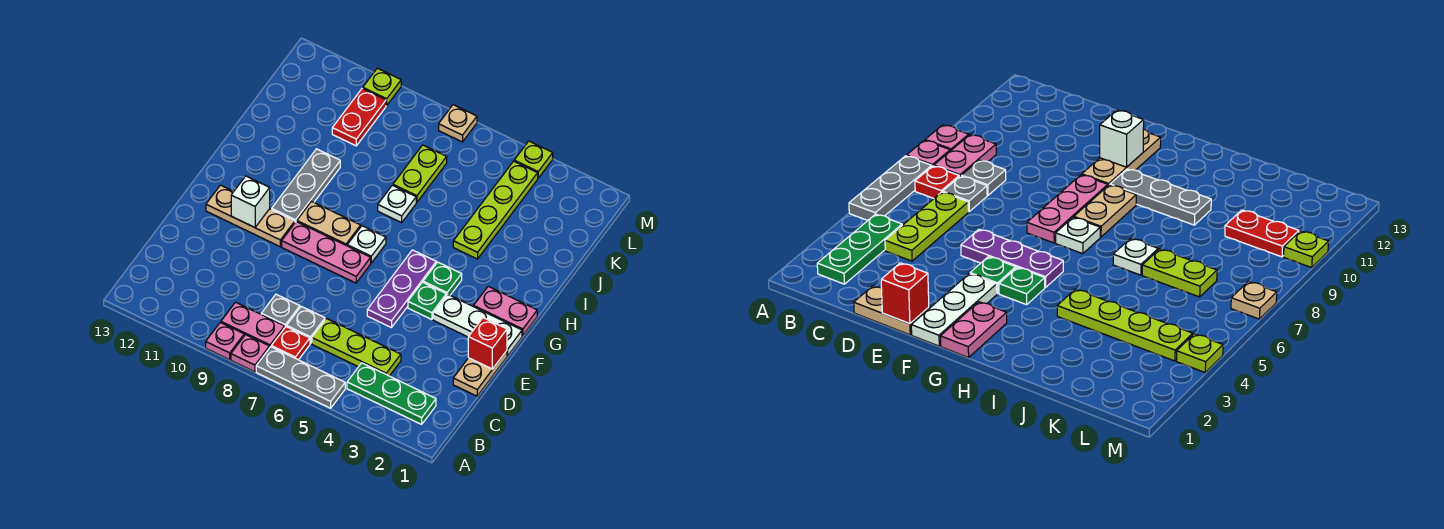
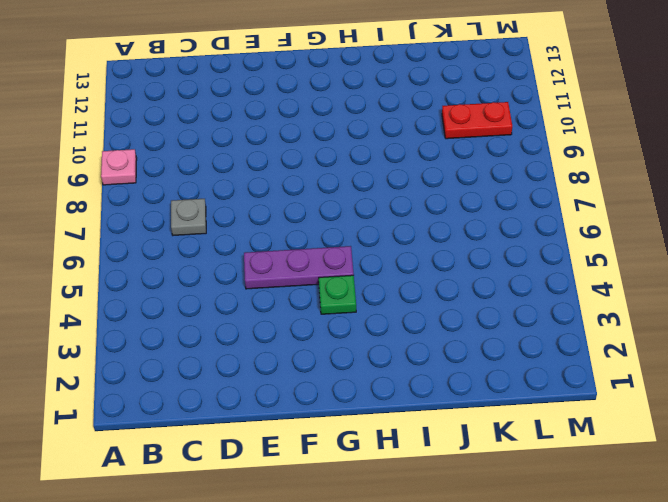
none -> grey 1x3 plate [256,347,345,408]
none -> pink 1x1 plate [231,335,269,372]
none -> green 1x3 plate [347,363,436,424]

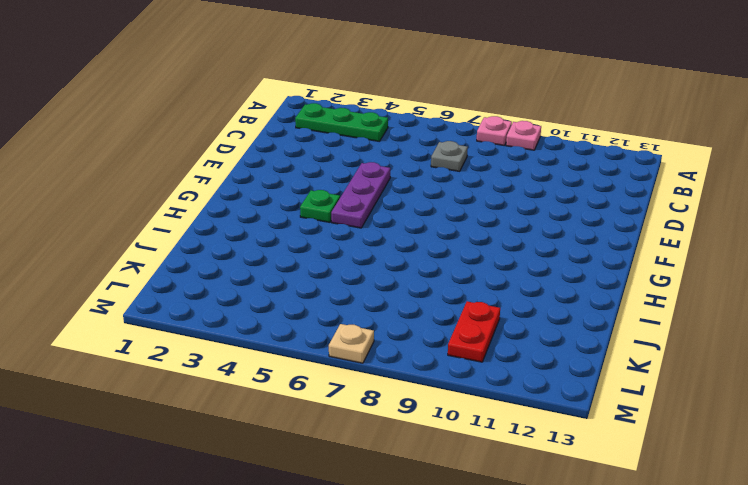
none -> grey 1x3 plate [256,347,345,408]
none -> red 1x1 plate [271,327,310,360]
none -> pink 1x2 plate [221,302,285,348]

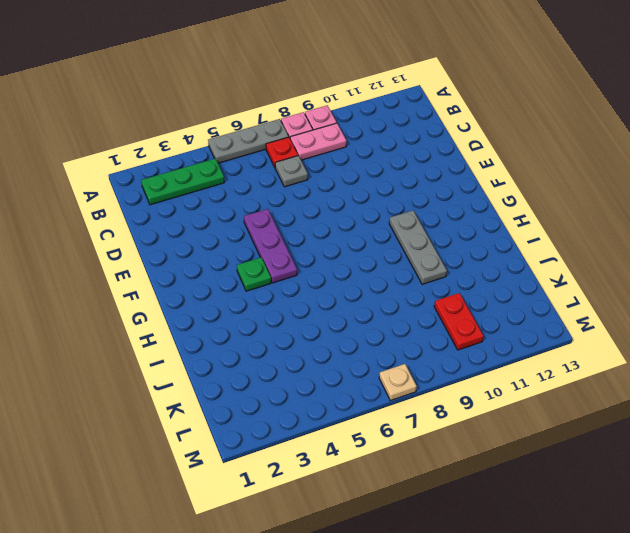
none -> lime 1x3 plate [312,319,401,376]
none -> grey 1x1 plate [261,294,300,327]
none -> tan 1x2 plate [453,351,507,396]

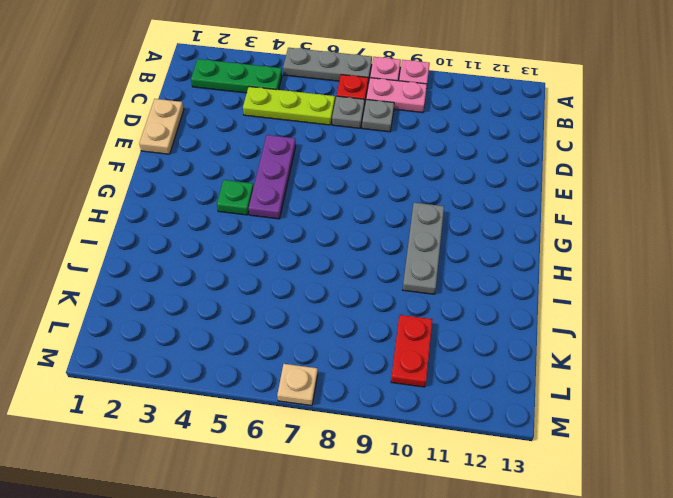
none -> white 1x3 plate [433,295,522,356]
none -> green 1x1 plate [408,282,446,320]
none -> pink 1x3 plate [282,222,371,283]

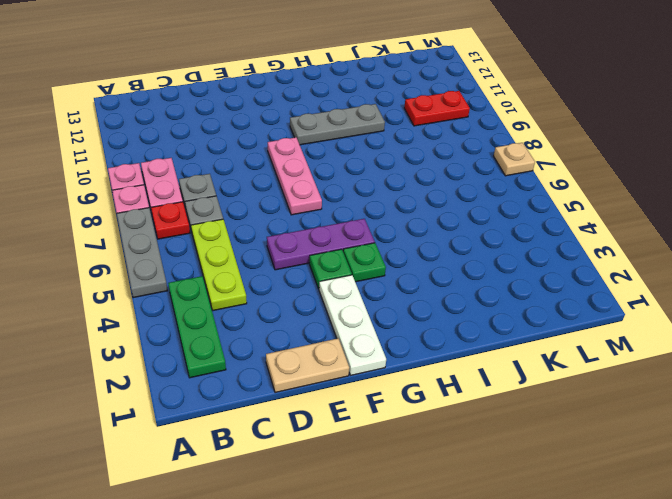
none -> tan 1x3 plate [206,185,295,247]
none -> pink 1x2 plate [474,286,537,336]
none -> white 1x1 plate [347,226,386,263]

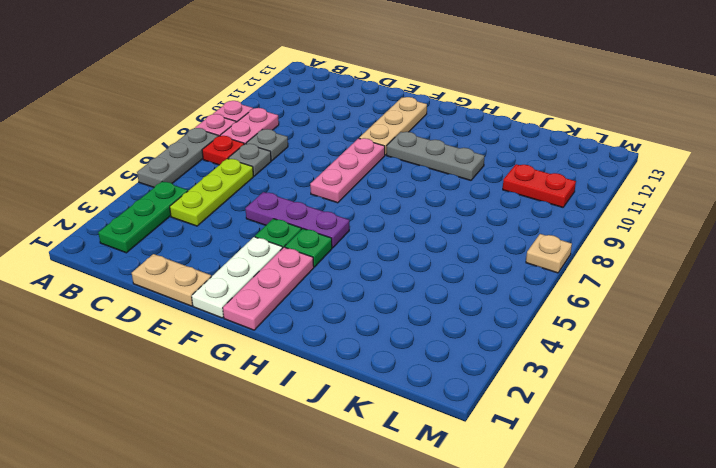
pink 1x3 plate [223,247,314,330] -> pink 1x2 plate [474,286,537,336]
none -> white 1x1 plate [347,226,386,263]
none -> tan 1x2 plate [297,201,361,246]
none -> lime 1x4 plate [453,161,538,259]

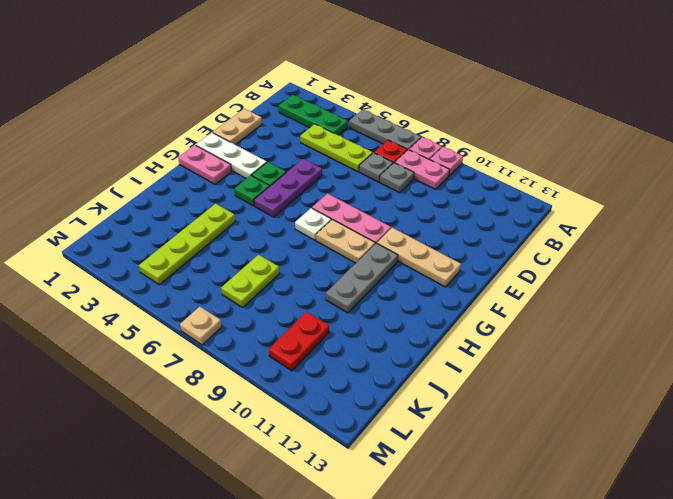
none -> white 1x1 plate [378,185,416,223]
none -> lime 1x1 plate [514,141,553,178]
none -> lime 1x1 plate [363,68,401,105]

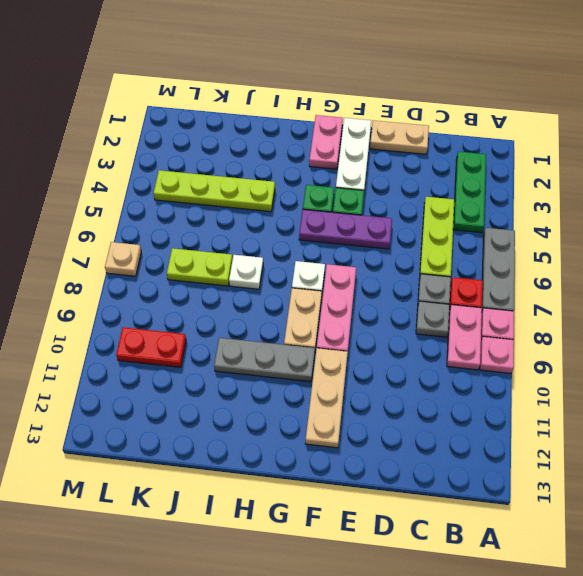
none -> lime 1x1 plate [514,141,553,178]
none -> lime 1x1 plate [363,68,401,105]
none -> red 1x1 brick [468,318,507,369]

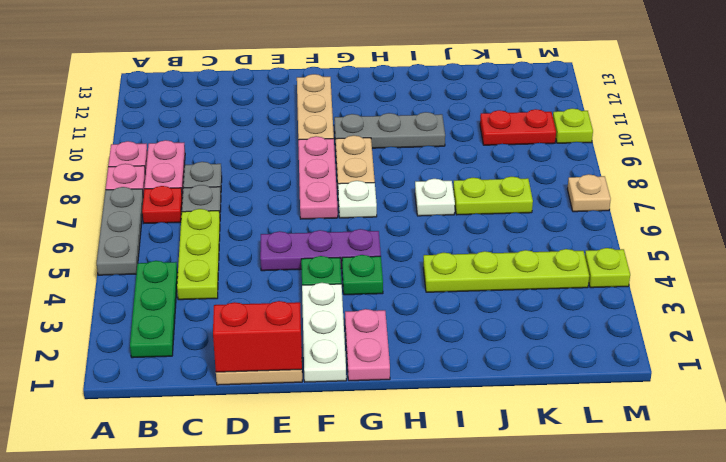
red 1x2 brick [213,301,302,372] -> red 1x1 brick [468,318,507,369]
none -> white 1x1 brick [231,176,270,228]

